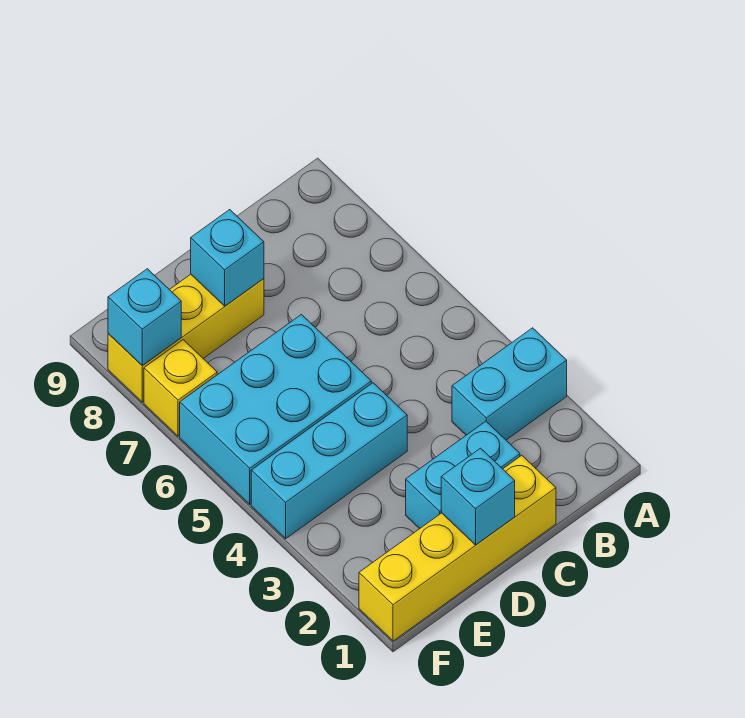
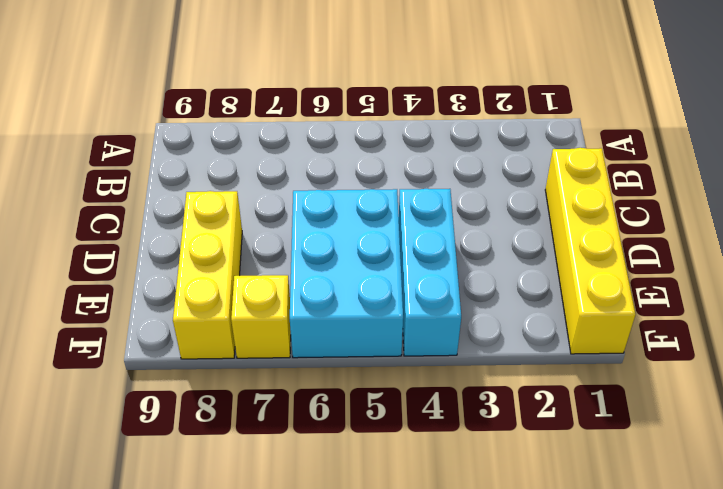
none -> cyan 1x2 brick [452,328,567,440]
none -> cyan 1x2 brick [406,421,520,529]

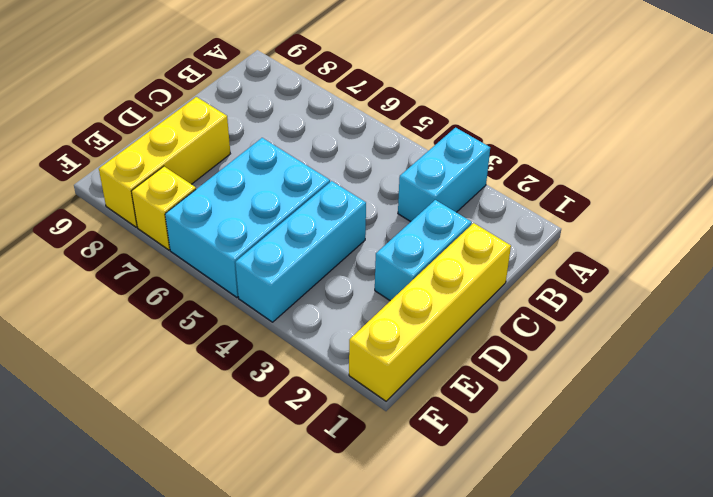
none -> cyan 1x1 brick [441,448,515,545]
none -> cyan 1x1 brick [191,210,264,306]

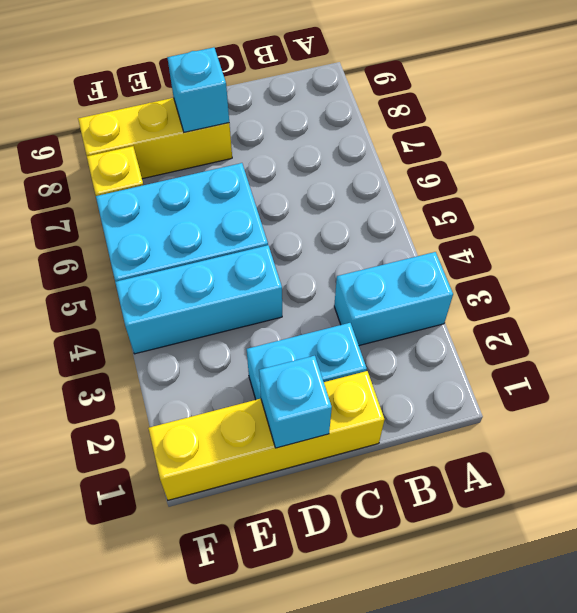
none -> cyan 1x1 brick [108,269,181,366]

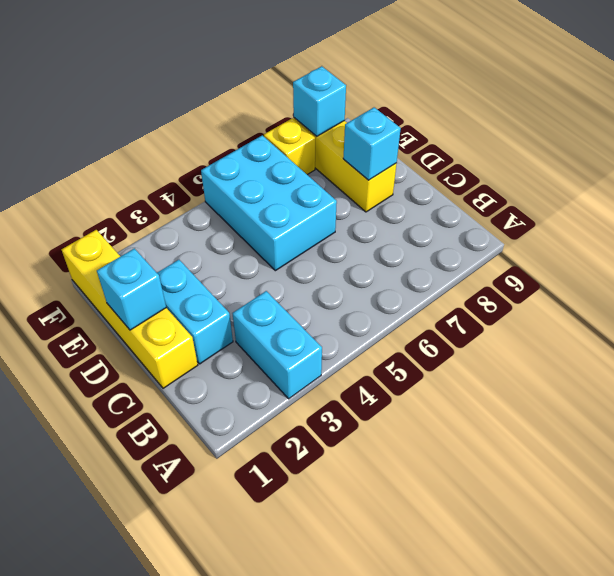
none -> cyan 1x3 brick [251,383,407,539]

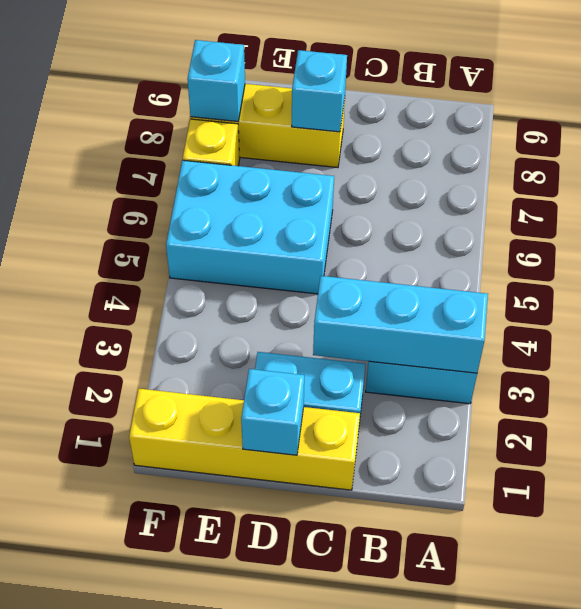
cyan 1x3 brick [313,276,488,373] -> cyan 1x3 brick moved to [251,383,407,539]

